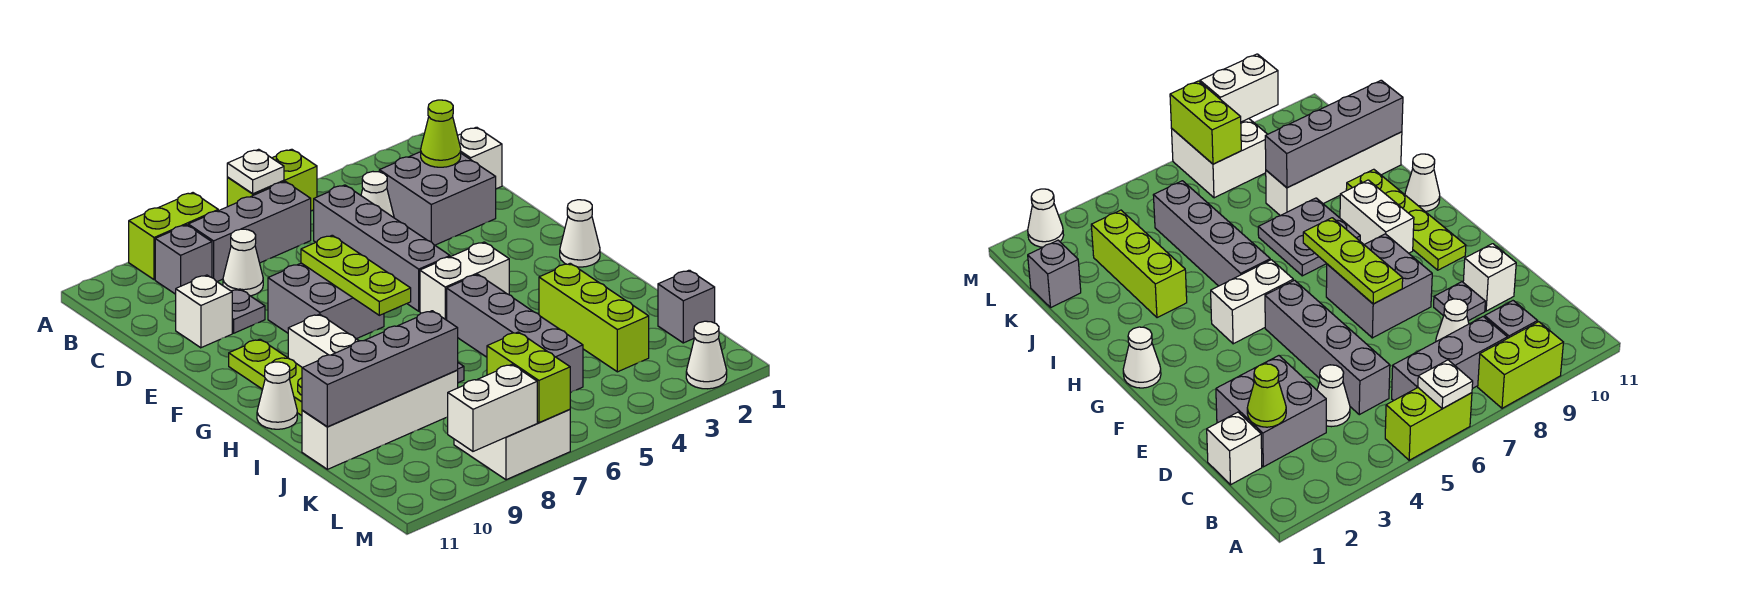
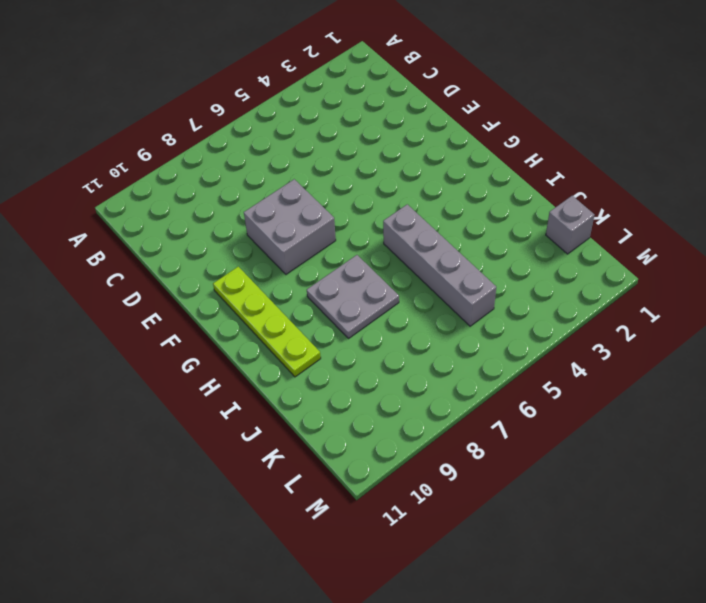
none -> lime 1x2 brick [227,149,317,211]
none -> lime 1x2 brick [129,193,218,280]
none -> grey 1x3 brick [188,182,311,282]
none -> grey 1x1 brick [155,225,212,294]

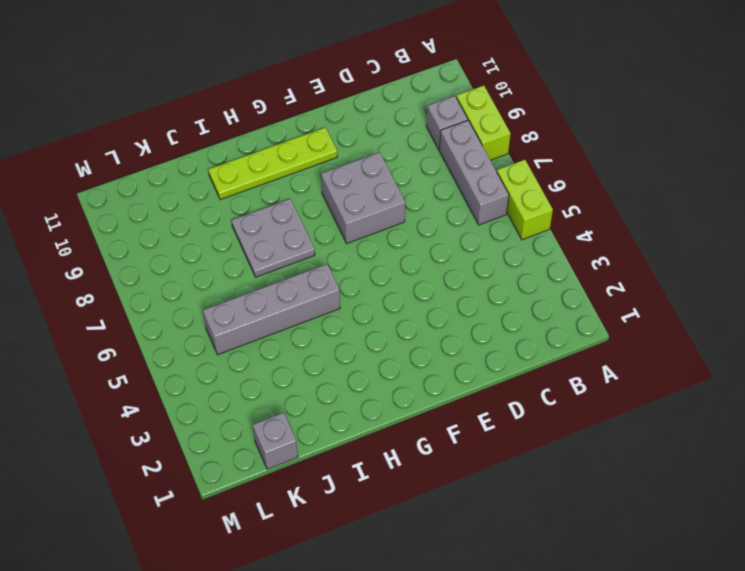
none -> white 1x1 brick [458,127,502,189]
none -> grey 2x2 brick [379,152,496,245]
none -> white 1x1 cone [361,172,394,218]
none -> grey 1x4 brick [314,185,450,311]

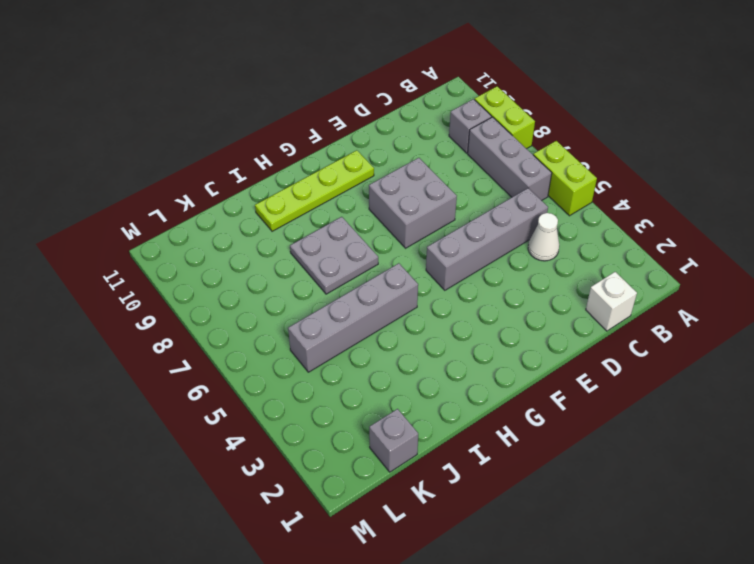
none -> grey 2x2 brick [379,152,496,245]
none -> white 1x1 cone [223,229,263,296]
none -> grey 1x1 plate [232,289,265,333]
none -> white 1x1 brick [176,275,232,348]

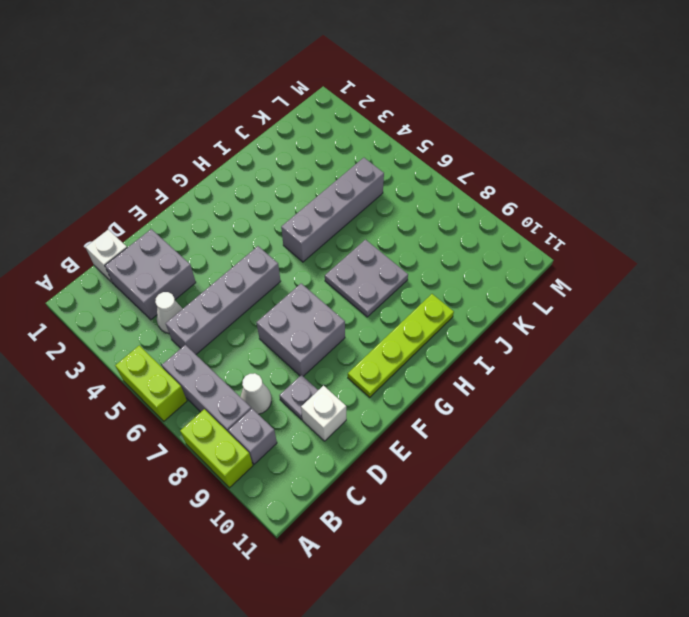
none -> white 1x1 cone [560,200,600,267]
none -> white 1x2 brick [420,242,509,320]
none -> white 1x2 brick [288,314,359,368]
none -> white 1x1 cone [257,362,297,429]

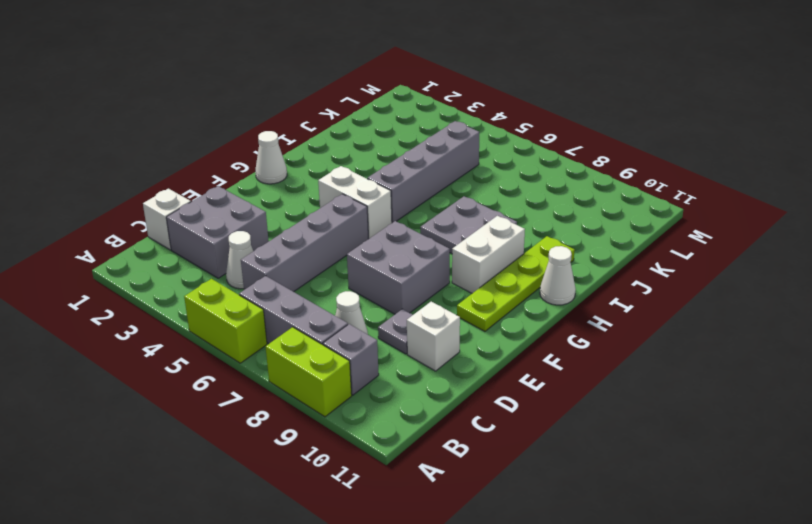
none -> lime 1x3 brick [539,263,649,372]
none -> white 1x4 brick [302,370,458,469]
none -> grey 1x1 brick [658,270,715,343]
none -> white 2x2 brick [454,410,570,480]

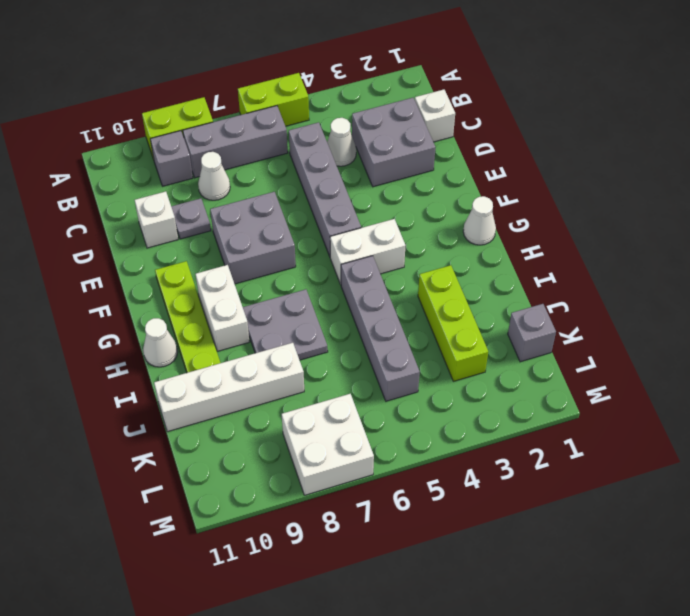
none -> white 1x1 cone [686,321,727,389]
none -> white 1x1 plate [227,149,284,194]
none -> lime 1x1 cone [421,100,461,167]
none -> lime 1x3 plate [301,235,411,315]

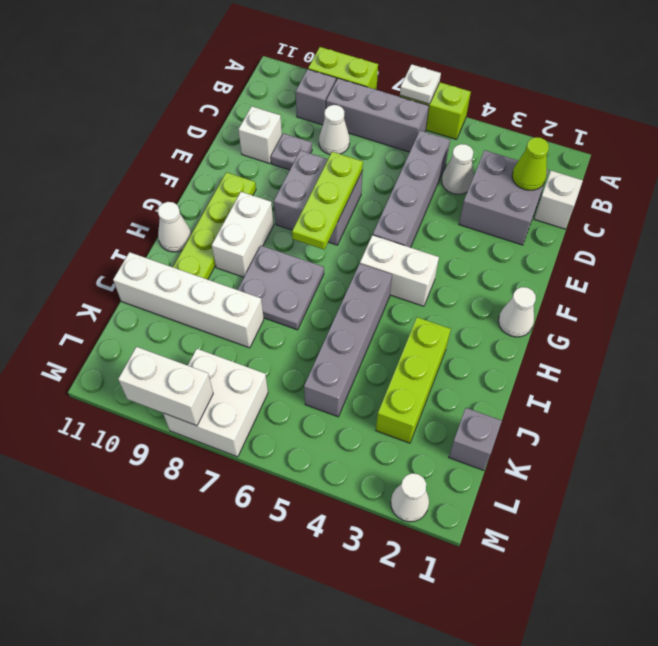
none -> grey 1x4 brick [302,311,458,427]
none -> lime 1x2 brick [487,332,570,423]

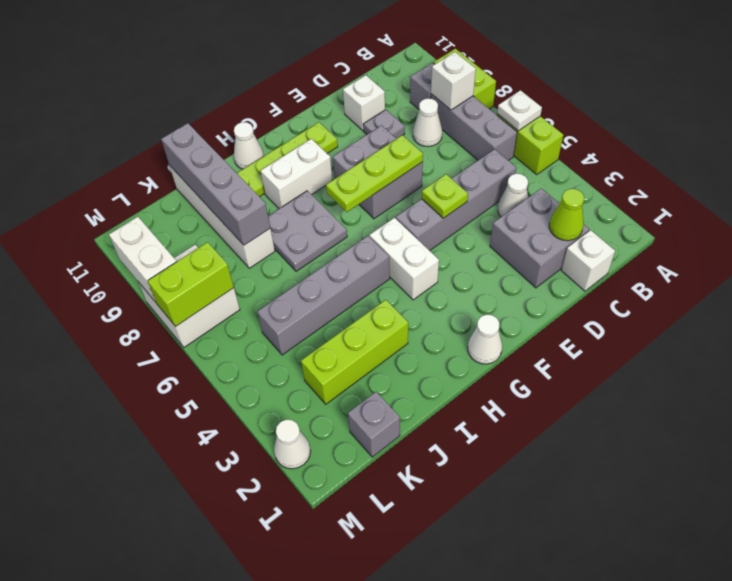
white 1x1 brick [431,52,476,110] -> none
lime 1x1 plate [422,174,468,218] -> none

